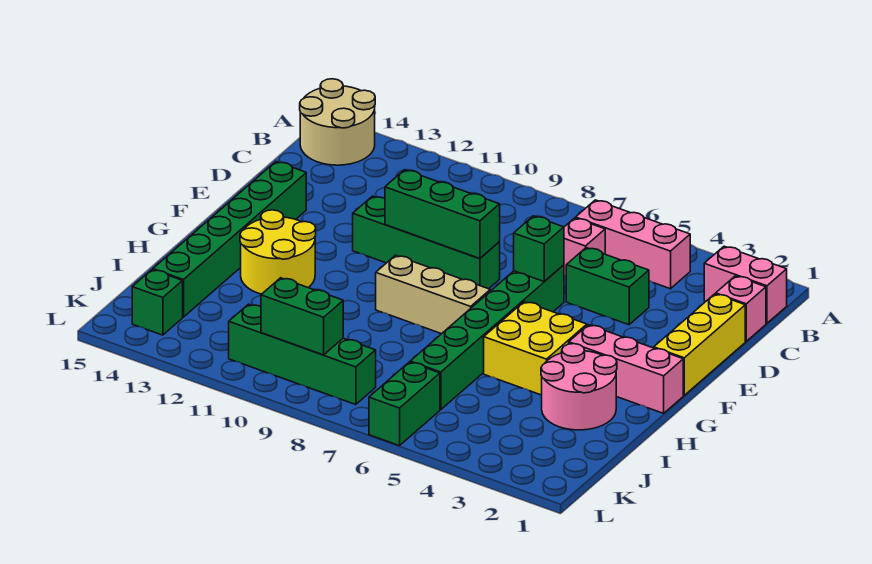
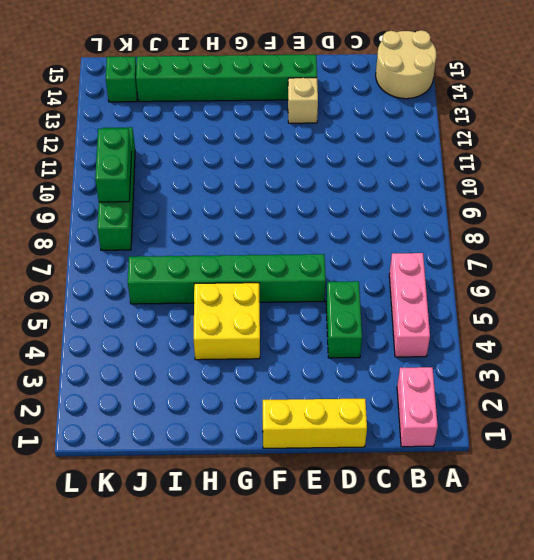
tan 1x1 brick [288,78,318,123] -> none
none -> pink 1x1 brick [716,276,766,341]
none -> pink 1x1 brick [564,218,605,276]
none -> green 1x4 brick [353,196,500,289]

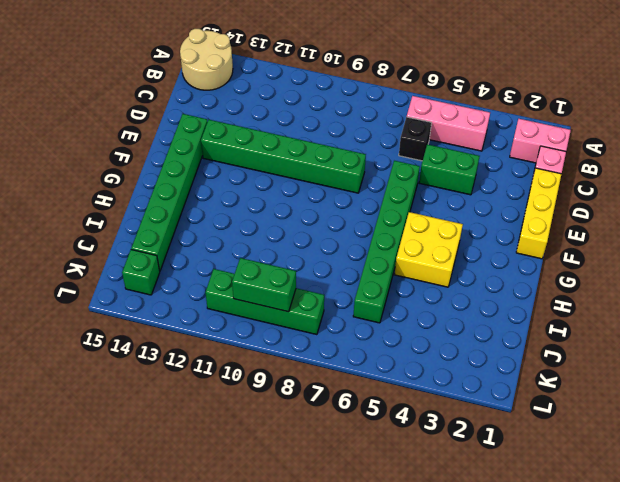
black 1x1 brick [399,117,431,161] -> pink 1x1 brick [564,218,605,276]
green 1x6 brick [201,119,366,193] -> green 1x4 brick [353,196,500,289]
none -> pink 1x3 brick [569,325,683,413]
none -> tan 1x3 brick [376,255,490,334]
none -> yellow 2x2 round brick [240,210,316,294]

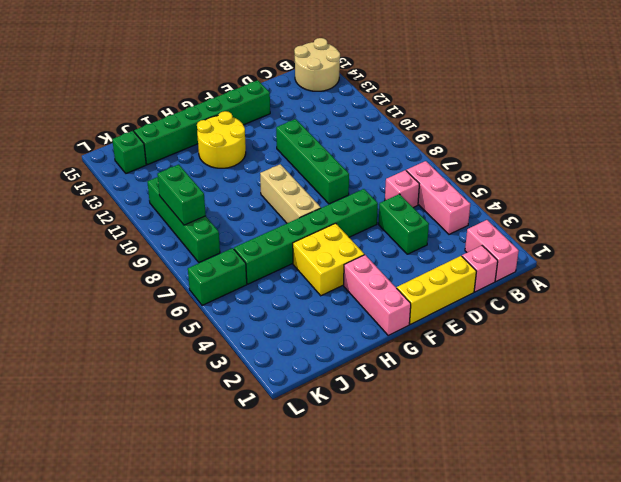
none -> pink 2x2 round brick [541,344,617,430]
none -> green 1x1 brick [514,216,564,281]
none -> green 1x3 brick [385,170,500,258]

